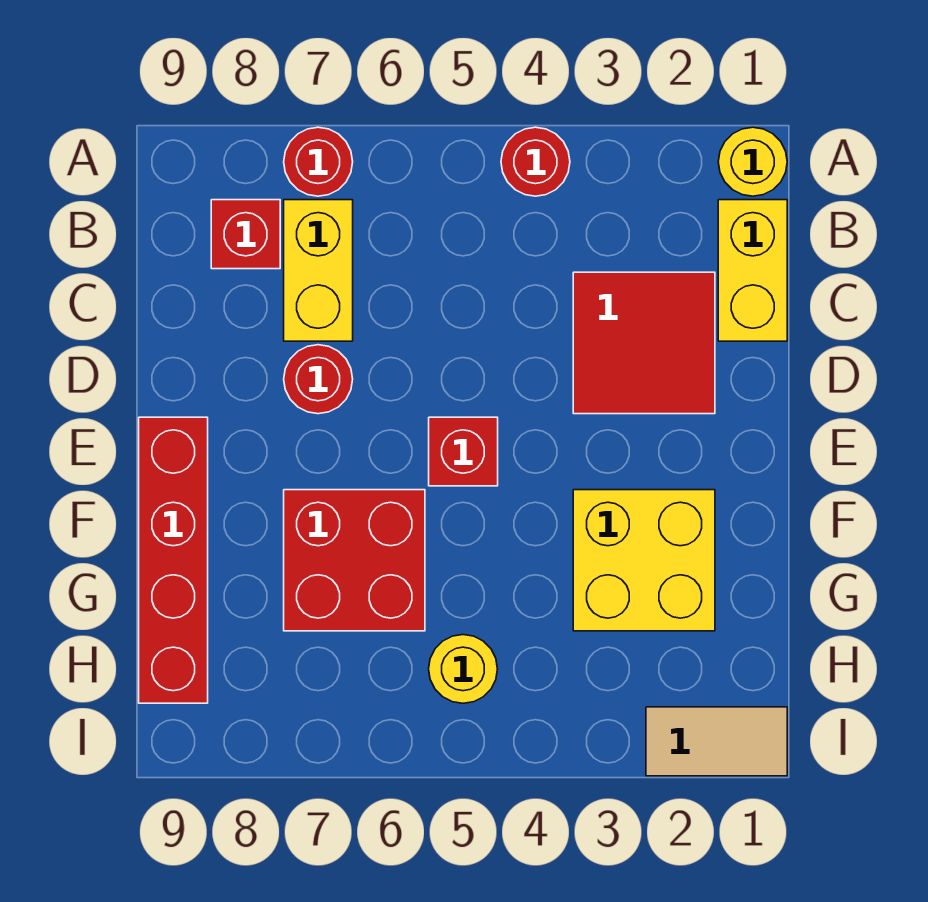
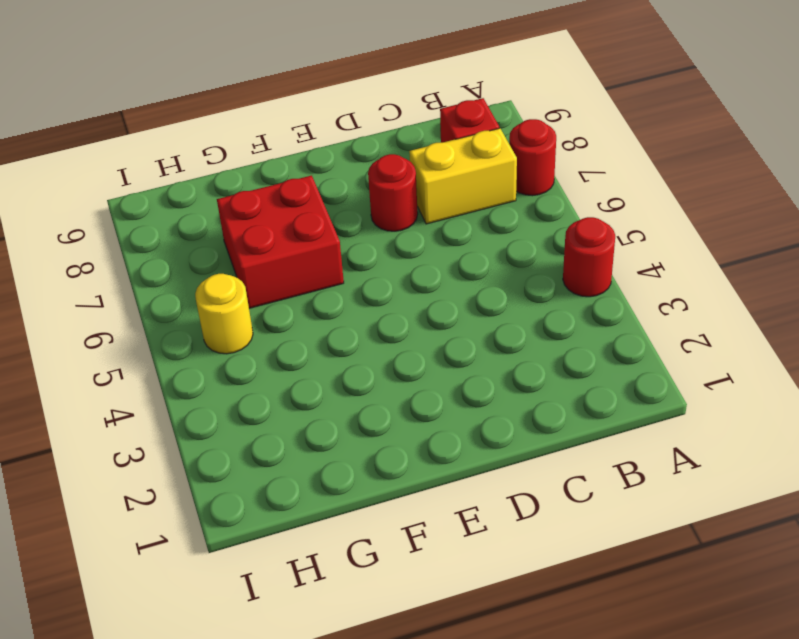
none -> yellow 1x1 round brick [718,127,787,196]
none -> yellow 1x2 brick [718,200,787,341]
none -> red 2x2 tile [573,272,715,414]

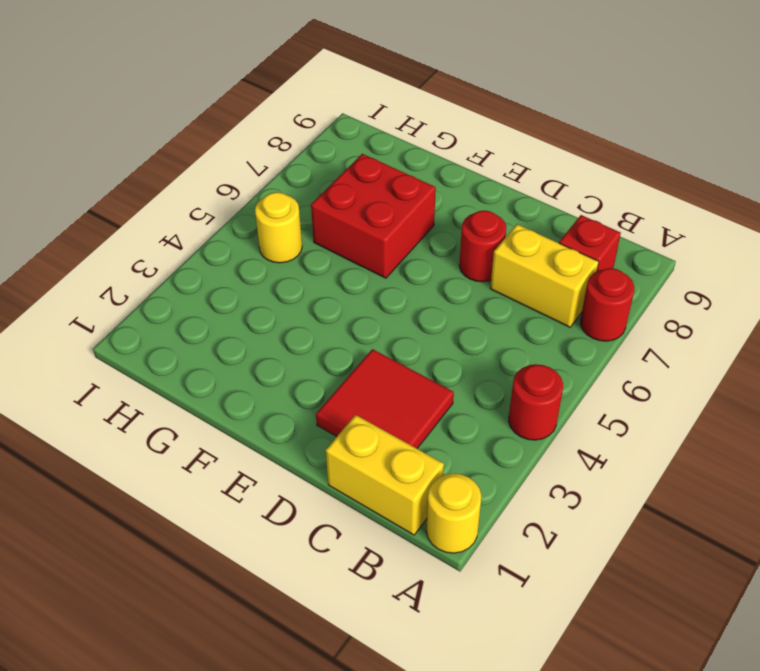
none -> red 1x1 brick [429,417,498,486]
none -> red 1x4 brick [139,417,208,703]
none -> yellow 2x2 brick [573,490,715,631]

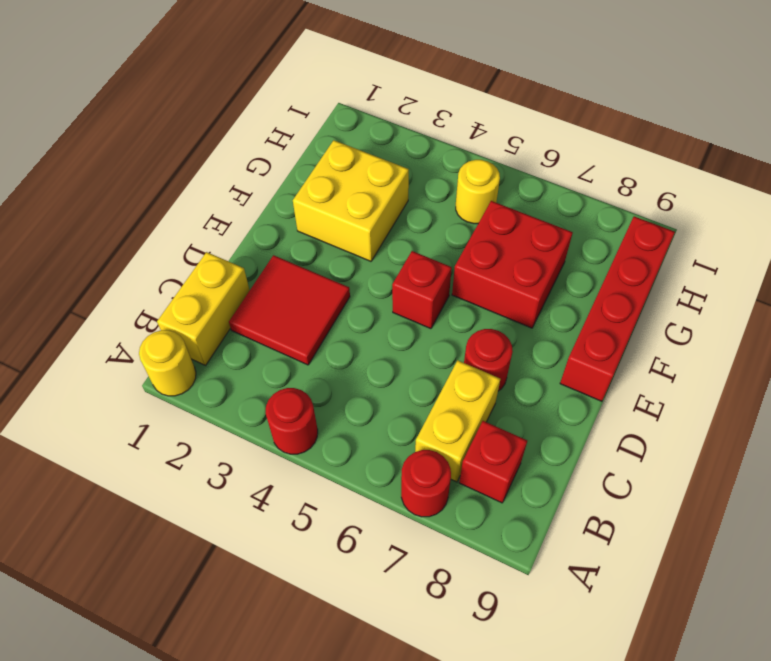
none -> tan 1x2 tile [646,707,787,776]

